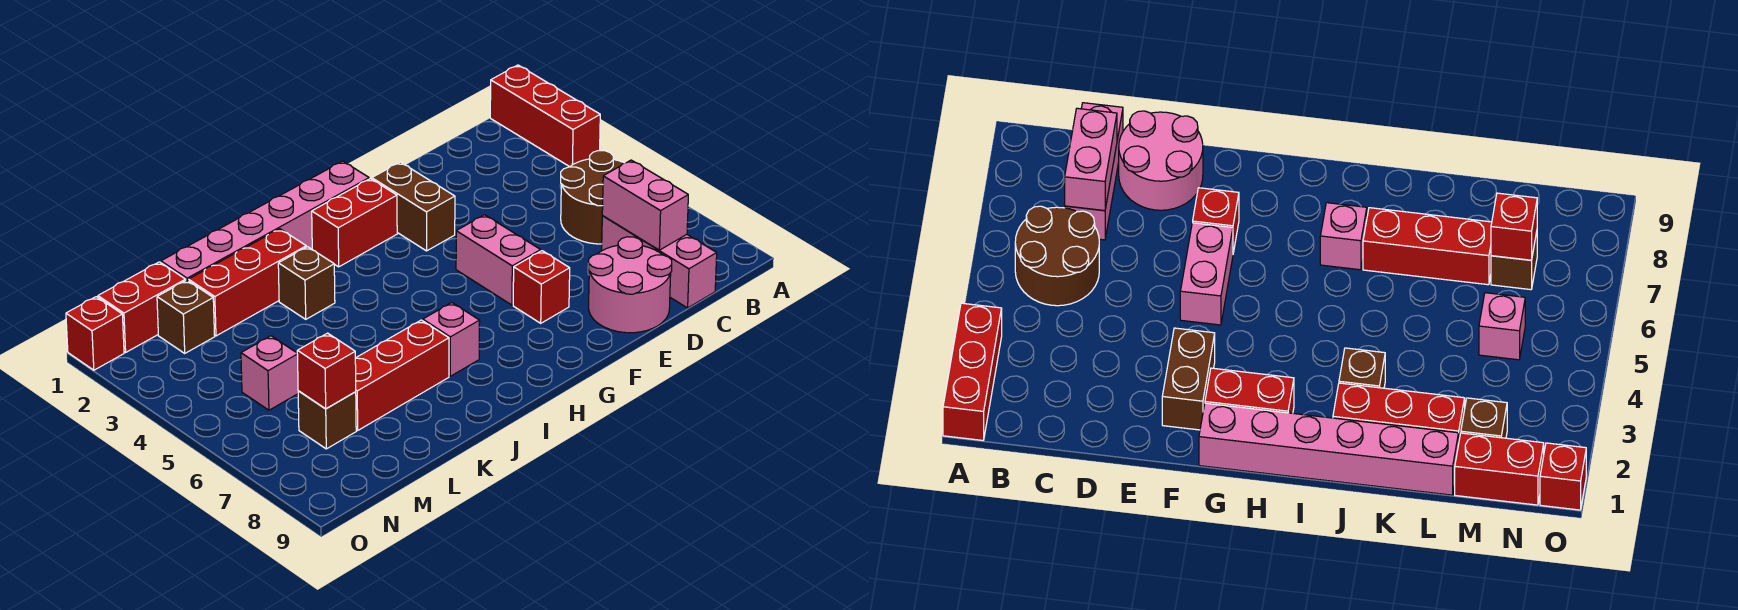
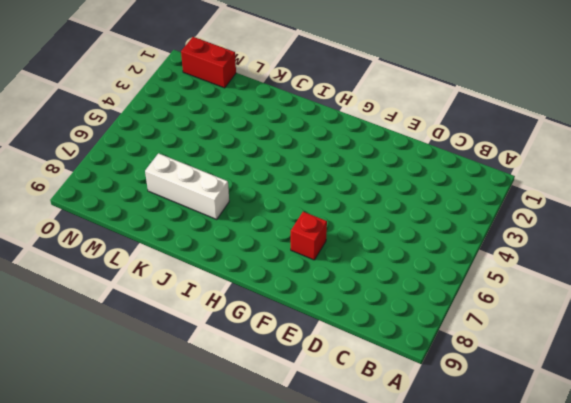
white 1x3 brick [145,153,229,219] -> red 1x3 brick [355,320,449,430]
none -> red 1x3 brick [490,65,600,167]
none -> brown 2x2 round brick [561,151,624,244]
none -> pink 1x3 brick [602,216,717,308]

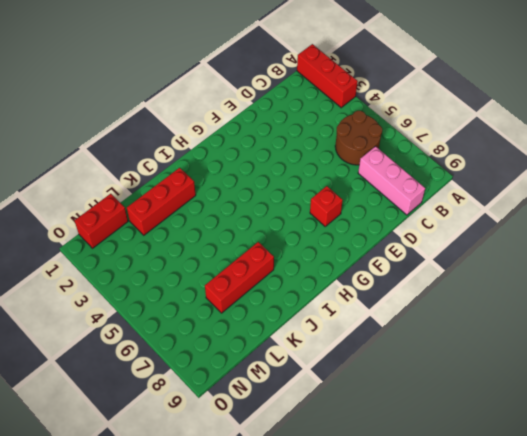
none -> pink 2x2 round brick [588,237,672,333]
none -> brown 1x2 brick [372,162,455,251]
none -> pink 1x2 brick [456,215,541,305]

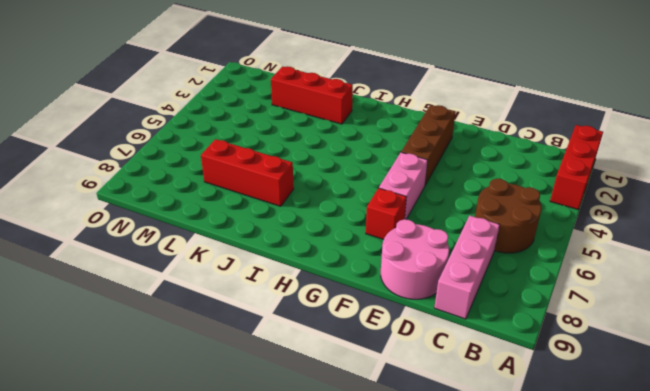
brown 1x3 brick [401,105,456,185] -> brown 1x2 brick [372,162,455,251]
none -> pink 1x6 brick [161,161,369,280]
none -> red 1x2 brick [312,179,397,267]
none -> pink 1x1 brick [423,303,480,376]

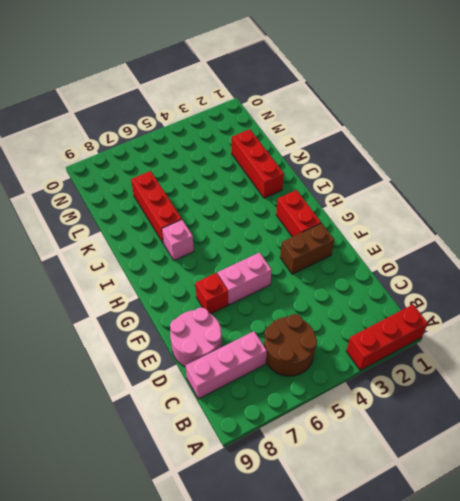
none -> pink 1x6 brick [161,161,369,280]
none -> brown 1x1 brick [278,247,335,319]
none -> red 1x2 brick [98,262,186,352]

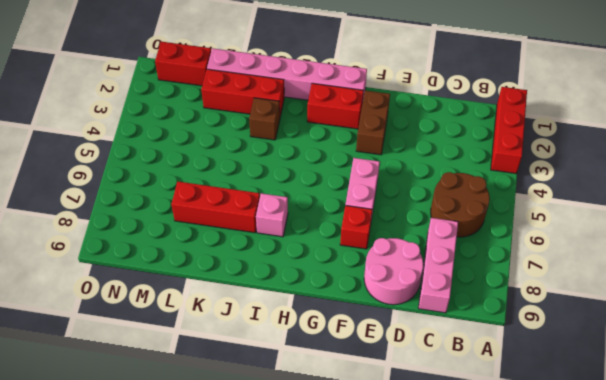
none -> brown 1x1 brick [157,280,215,353]
none -> pink 1x1 brick [241,336,298,410]
none -> brown 1x1 brick [298,391,356,449]

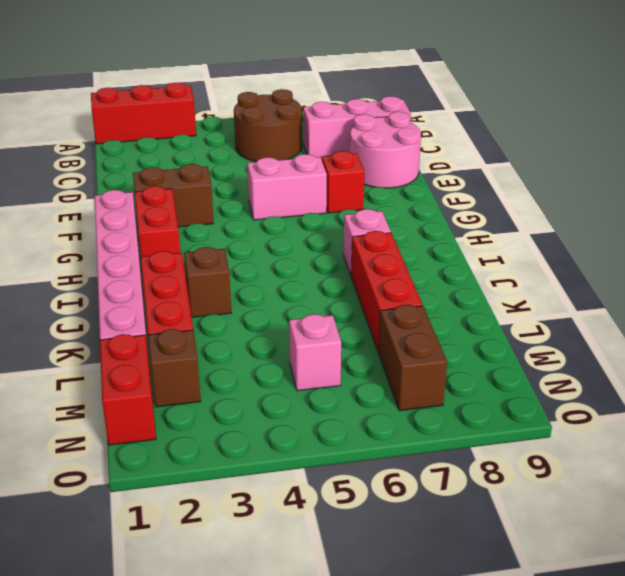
brown 1x2 brick [378,305,447,411] -> brown 1x1 brick [298,391,356,449]
none -> red 1x1 brick [66,297,124,370]
none -> pink 1x2 brick [602,160,688,250]
none -> red 1x1 brick [297,333,356,409]

